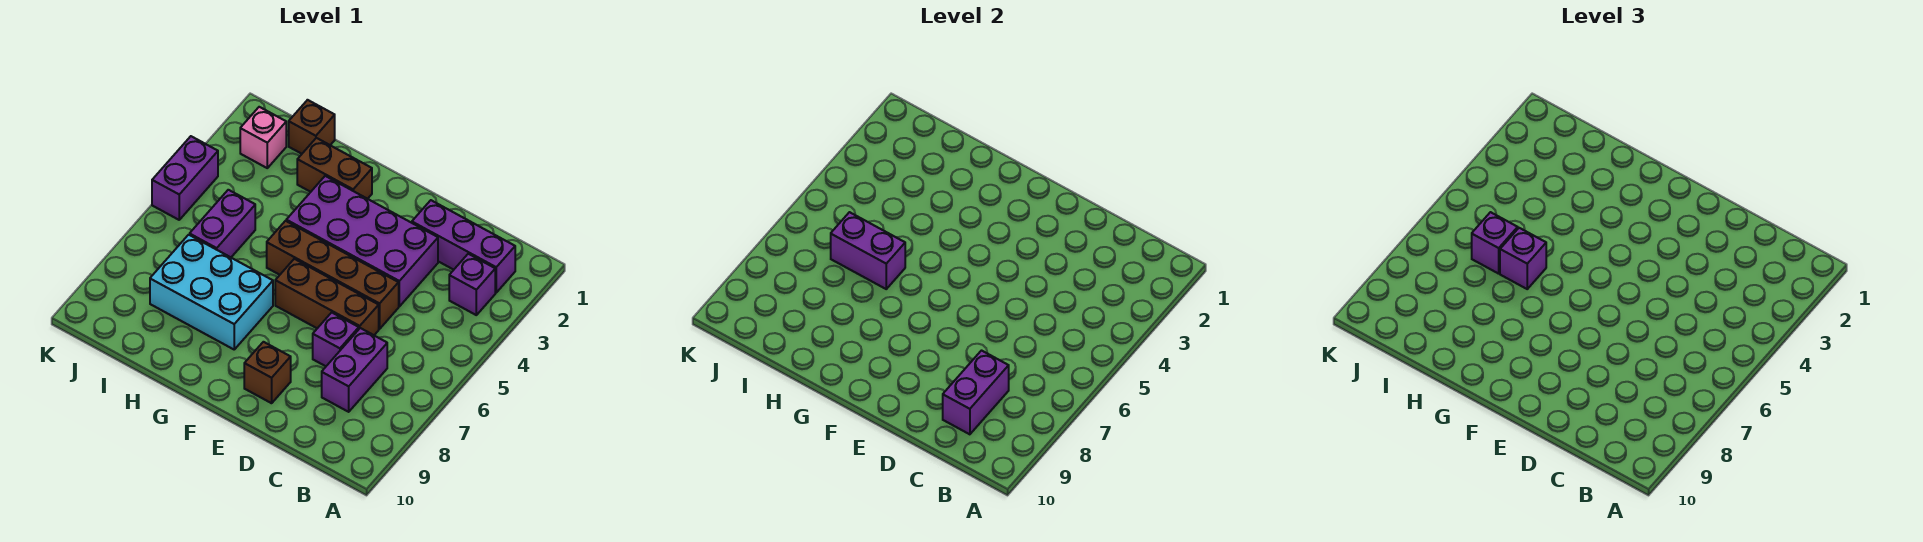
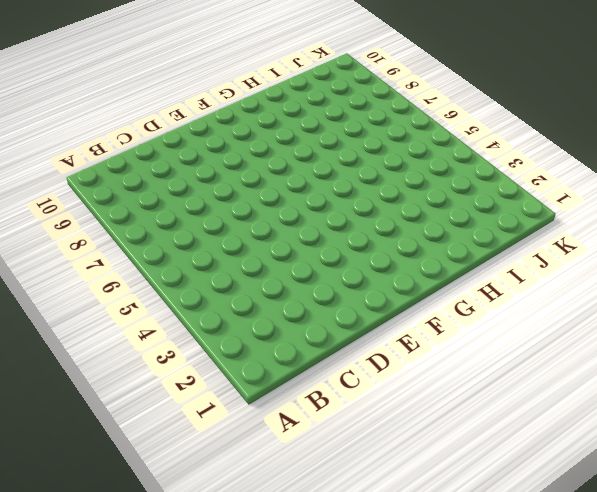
none -> purple 1x3 brick [412,200,515,293]
none -> purple 1x1 brick [449,254,495,315]
none -> purple 1x2 brick [322,328,387,412]

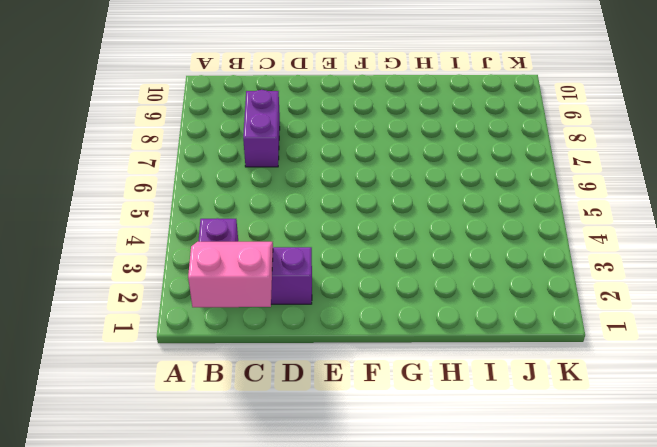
pink 2x2 slope [188,242,273,307] -> none
none -> purple 2x4 brick [286,176,438,306]
none -> brown 1x4 brick [267,221,399,329]
none -> brown 1x3 brick [275,259,379,335]

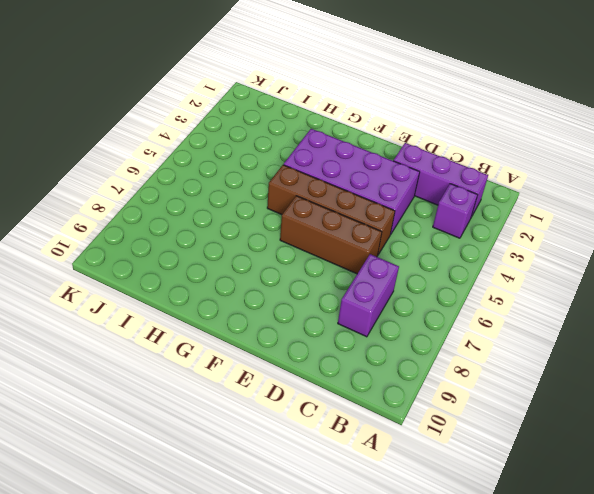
none -> purple 1x1 brick [313,312,359,366]
none -> brown 1x1 brick [244,342,291,403]
none -> brown 1x2 brick [297,138,372,199]

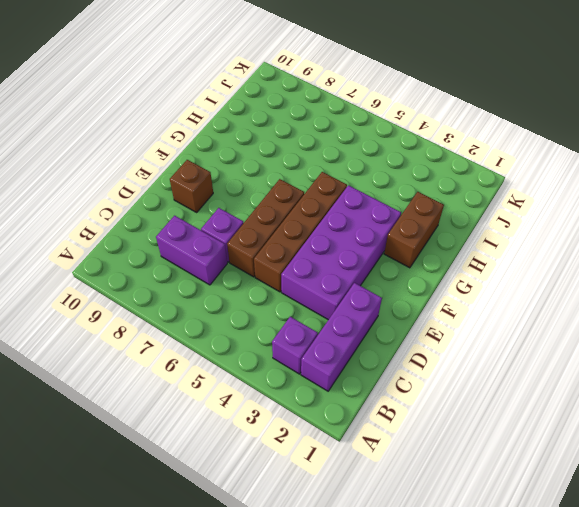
none -> cyan 2x3 brick [150,235,273,349]
none -> brown 1x1 brick [289,100,335,154]
none -> purple 1x2 brick [190,190,255,257]

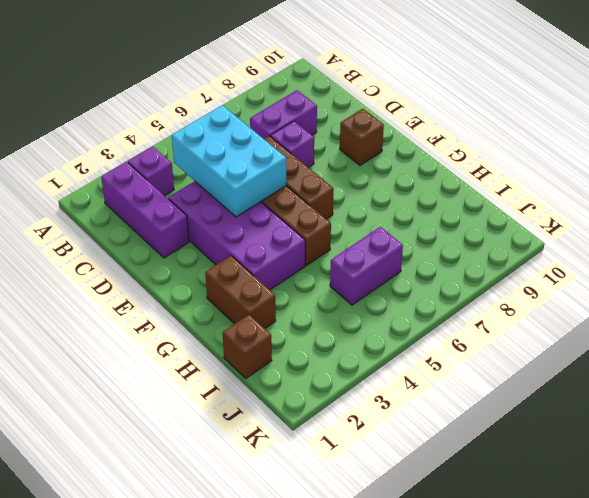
cyan 2x3 brick [172,105,286,217] -> cyan 2x3 brick moved to [150,235,273,349]
none -> pink 1x1 brick [240,107,286,168]
none -> purple 1x2 brick [152,136,218,220]
none -> purple 1x2 brick [943,351,1009,434]

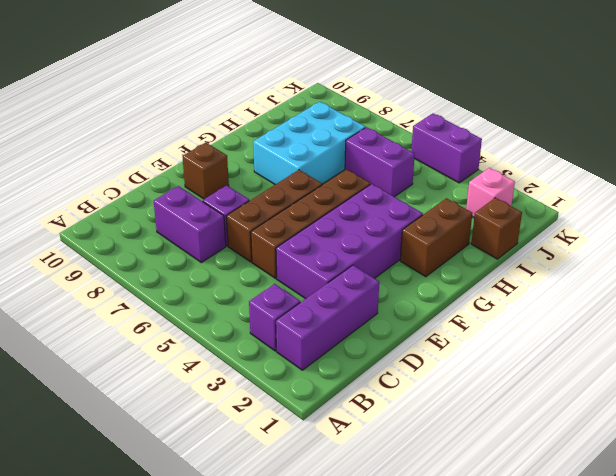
none -> purple 1x2 brick [943,351,1009,434]
none -> purple 1x2 brick [831,212,905,289]
none -> purple 1x1 brick [1500,228,1546,289]

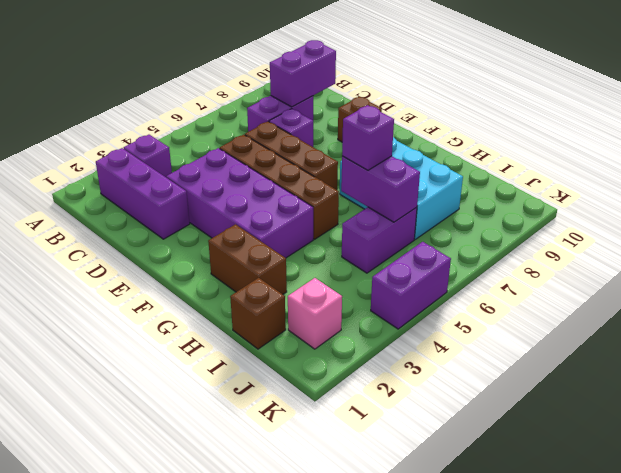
none -> purple 1x1 brick [1472,212,1518,274]

